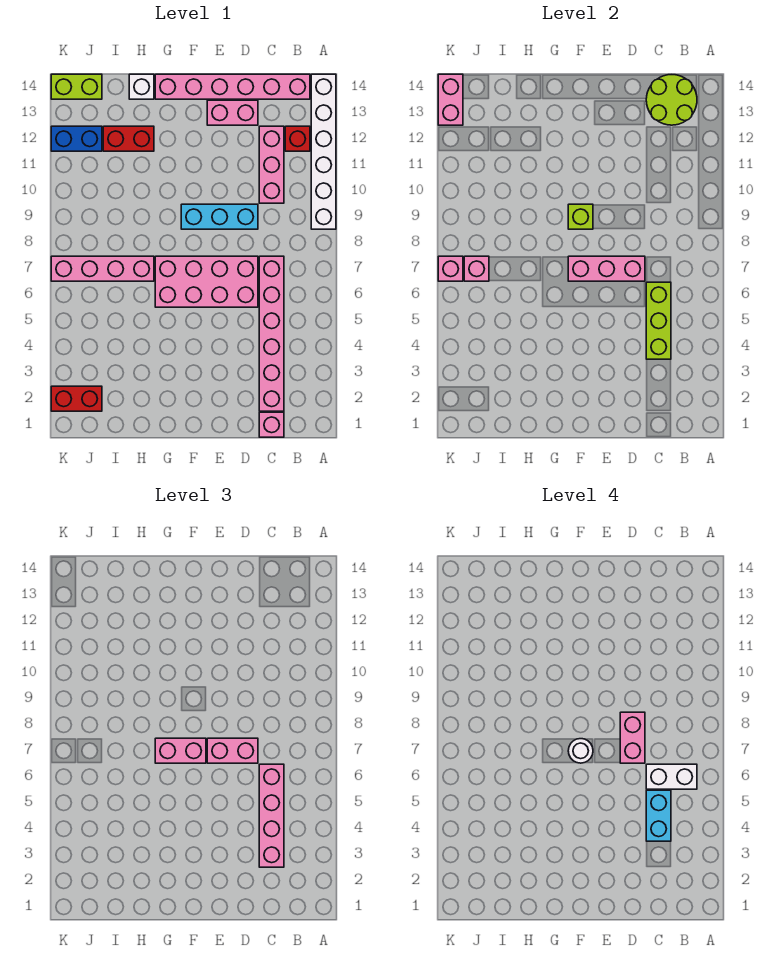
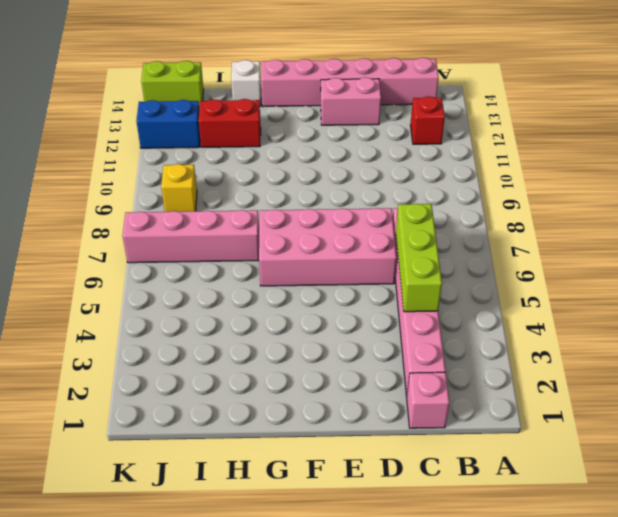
yellow 1x1 brick [161,164,197,212] -> none
none -> white 1x6 brick [311,74,336,229]
none -> pink 1x3 brick [259,126,284,203]
none -> cyan 1x3 brick [181,204,258,229]

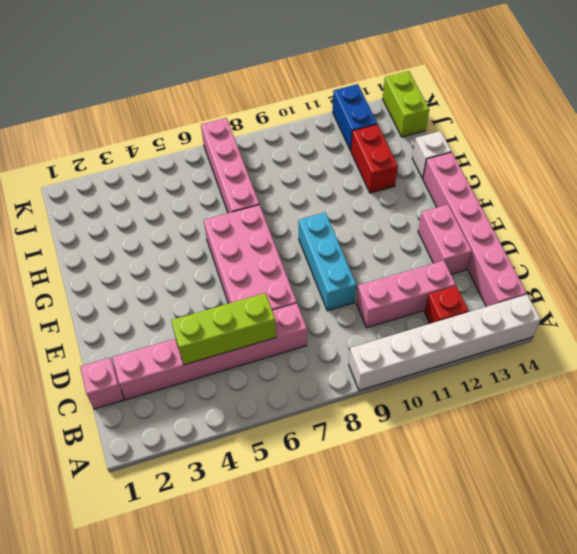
none -> red 1x2 brick [51,386,102,411]
none -> lime 2x2 round brick [646,75,697,125]
none -> pink 1x3 brick [568,256,645,281]

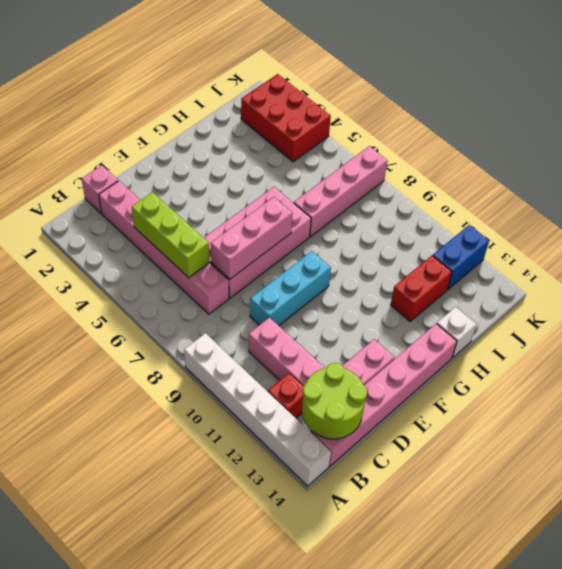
red 2x3 brick [241,74,331,162] -> red 1x2 brick [51,386,102,411]
none -> lime 1x2 brick [51,74,102,99]
none -> lime 1x1 brick [568,204,593,229]
none -> pink 1x1 brick [464,256,489,281]

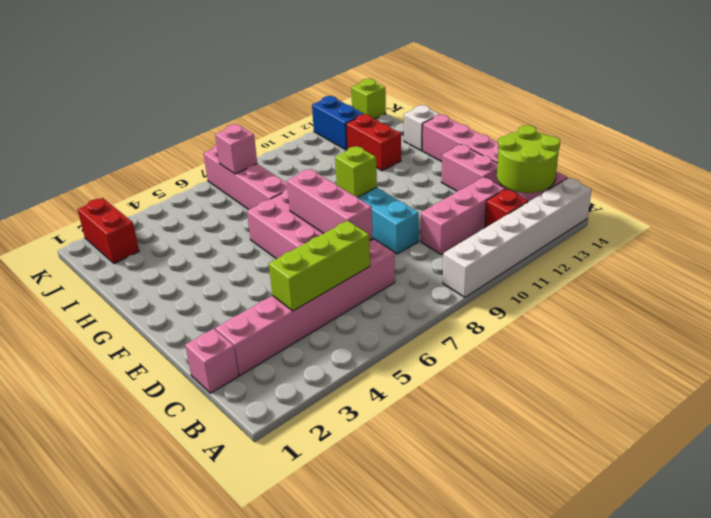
lime 1x1 brick [351,79,386,119] -> lime 1x2 brick [51,74,102,99]
none -> pink 1x1 brick [438,256,463,281]
none -> pink 1x2 brick [438,74,463,125]
none -> pink 1x4 brick [259,764,284,867]

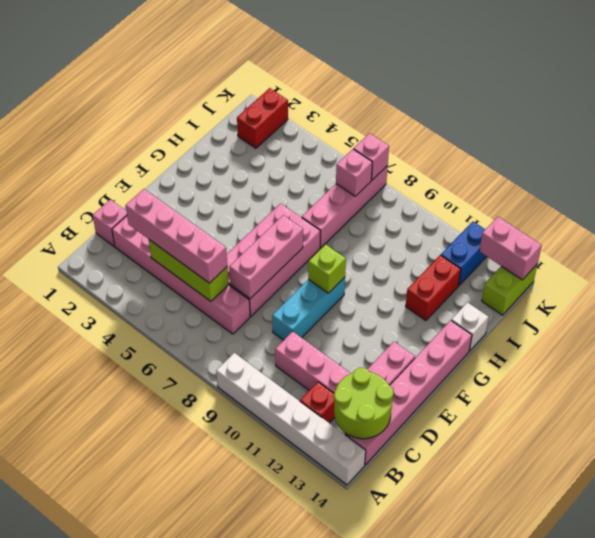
none -> pink 1x2 brick [207,738,258,763]
none -> pink 1x2 brick [155,738,206,763]
none -> white 1x2 brick [646,764,697,789]

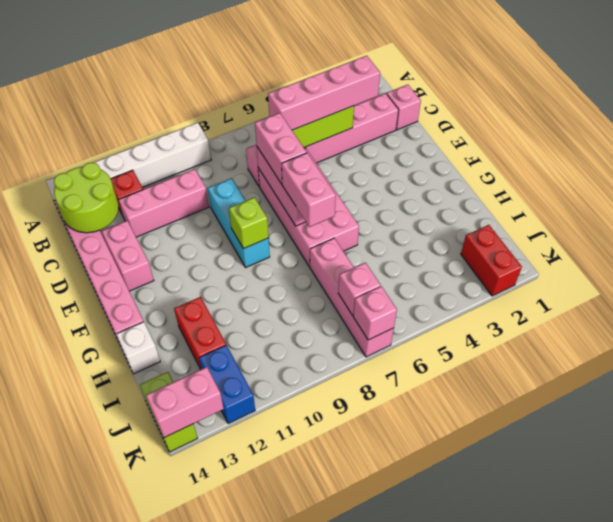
none -> white 1x2 brick [646,764,697,789]
none -> cyan 1x2 brick [646,790,671,841]
none -> pink 1x2 brick [620,712,645,763]

